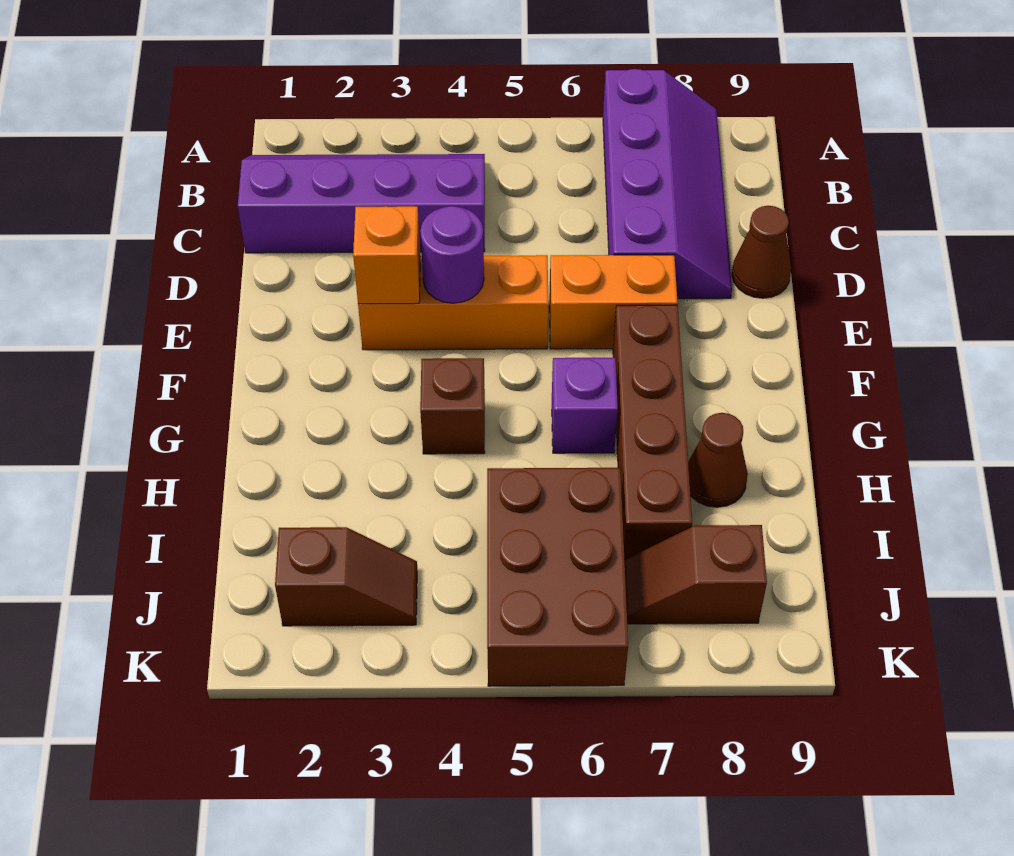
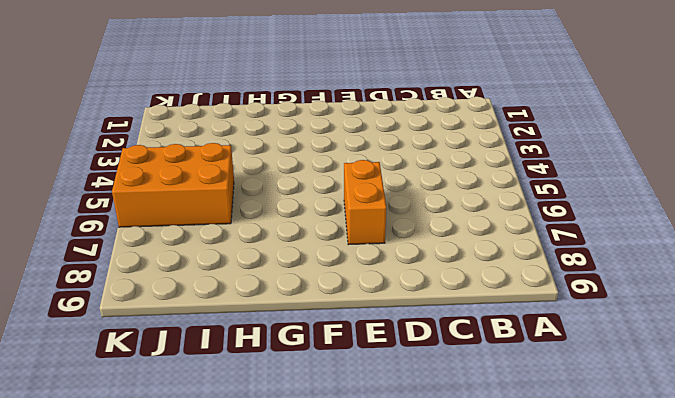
orange 2x3 brick [112,143,234,227] -> brown 2x3 brick [487,468,628,686]
none -> purple 2x4 slope [603,69,732,299]
none -> purple 2x4 slope [238,154,485,253]
none -> brown 1x1 cone [732,206,791,298]

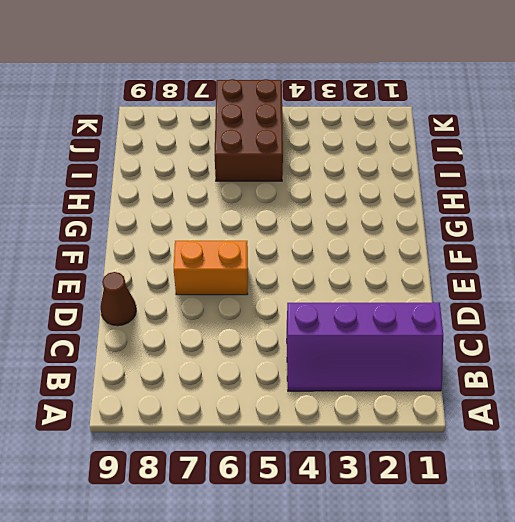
none -> purple 2x4 slope [603,69,732,299]
none -> orange 1x3 brick [358,255,549,350]
none -> brown 1x4 brick [613,305,692,559]

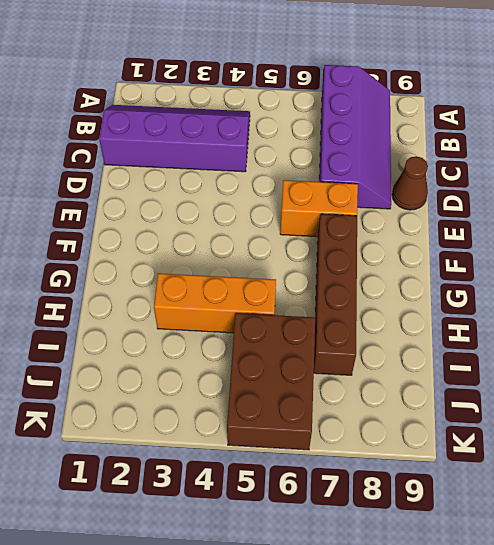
orange 1x3 brick [154,273,276,333] -> orange 1x3 brick moved to [358,255,549,350]
none -> brown 1x1 brick [420,358,485,454]
none -> purple 1x1 brick [552,358,618,453]
none -> brown 1x1 cone [688,413,748,507]

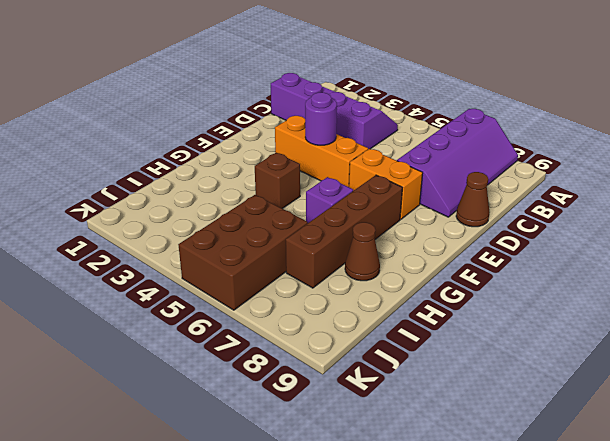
none -> brown 1x2 slope [275,527,417,626]
none -> brown 1x2 slope [624,525,767,624]
none -> orange 1x1 brick [353,206,421,304]

